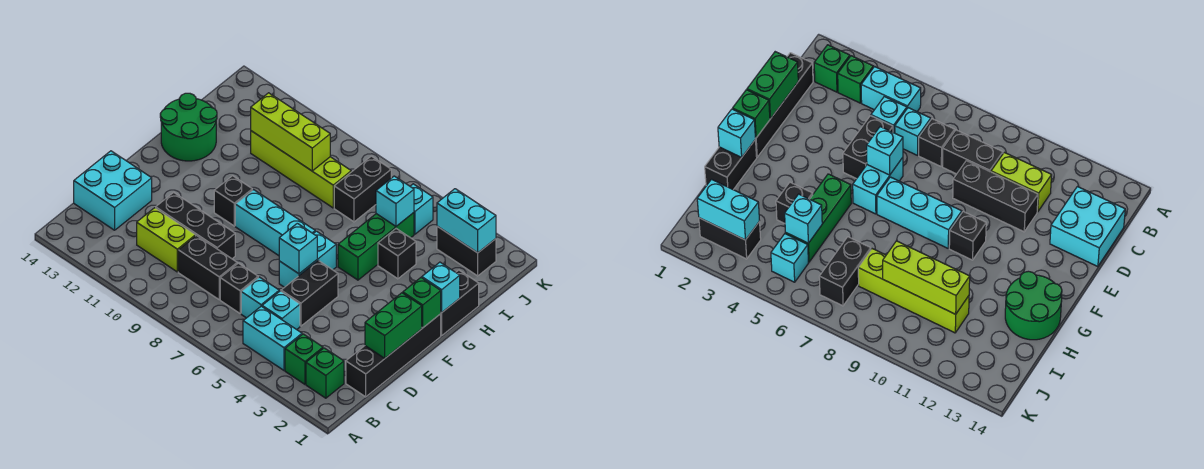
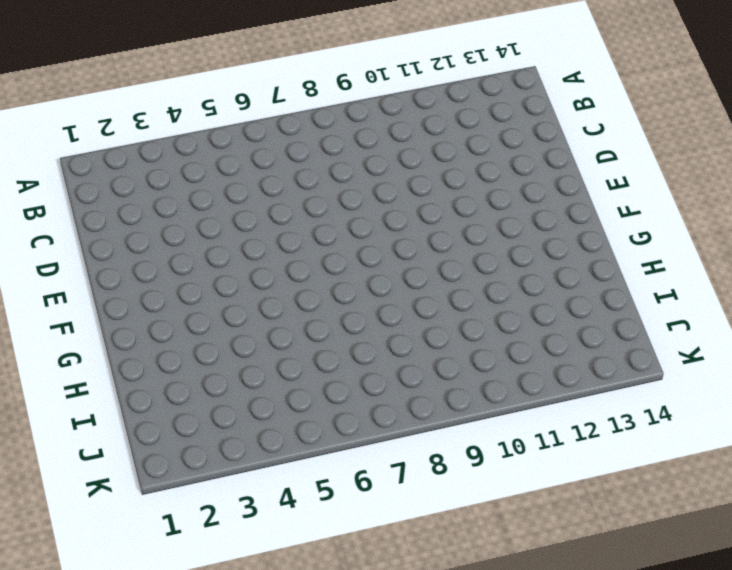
none -> green 1x1 brick [306,348,344,398]
none -> green 1x1 brick [285,334,323,384]
none -> cyan 1x2 brick [243,306,302,370]
none -> black 1x4 brick [346,314,441,397]

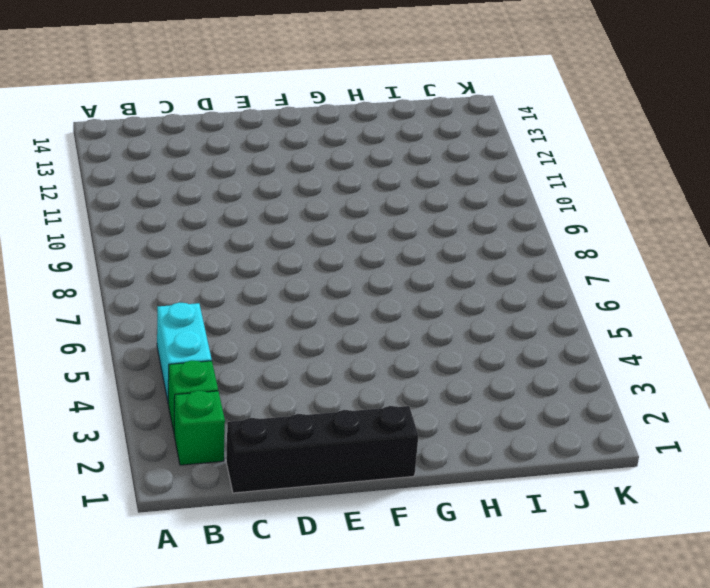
none -> cyan 1x1 brick [262,291,300,330]
none -> cyan 1x1 brick [241,277,279,318]
none -> black 1x1 brick [220,263,258,313]
none -> black 1x2 brick [178,236,237,299]

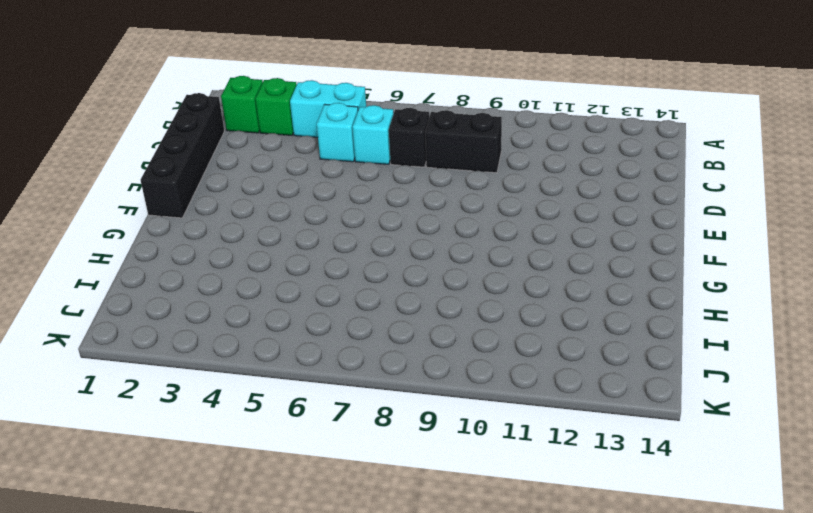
none -> lime 1x2 brick [137,208,196,272]
none -> cyan 2x2 brick [74,151,152,230]
none -> black 1x2 brick [281,260,338,326]
none -> black 1x3 brick [156,192,235,259]

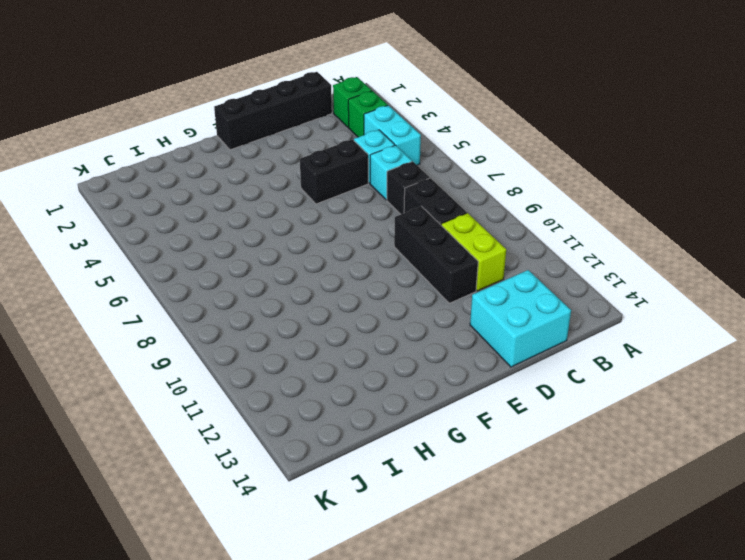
none -> cyan 1x2 brick [279,231,336,287]
none -> cyan 1x3 brick [235,190,315,256]
none -> black 1x1 brick [214,176,252,226]
none -> black 1x2 brick [441,270,479,335]

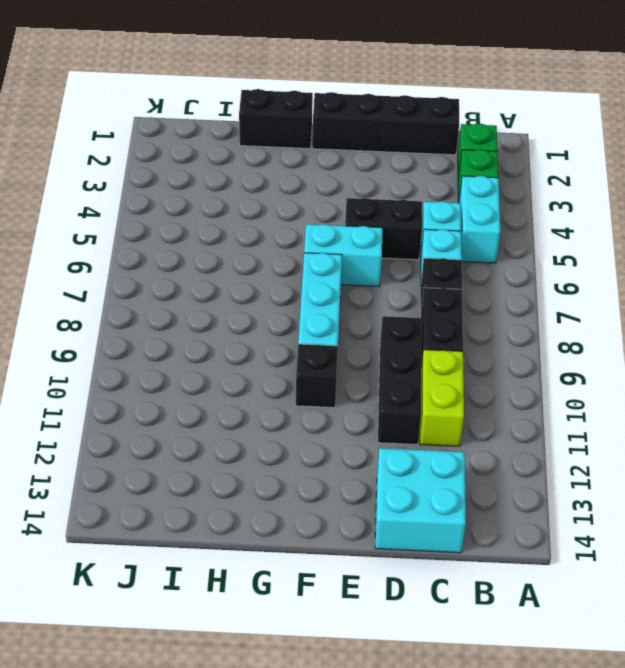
none -> green 1x3 brick [338,213,414,280]
none -> green 2x2 round brick [160,93,217,161]
none -> black 1x1 brick [378,229,416,279]
none -> black 1x2 brick [334,156,391,222]

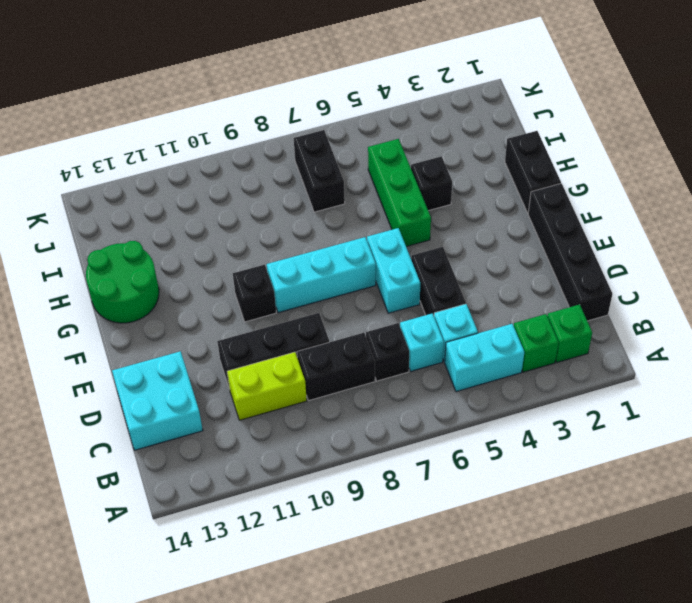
none -> lime 1x4 brick [251,131,351,208]
none -> black 1x2 brick [437,226,496,276]
none -> cyan 1x1 brick [410,184,433,234]
none -> green 1x2 brick [365,293,422,358]

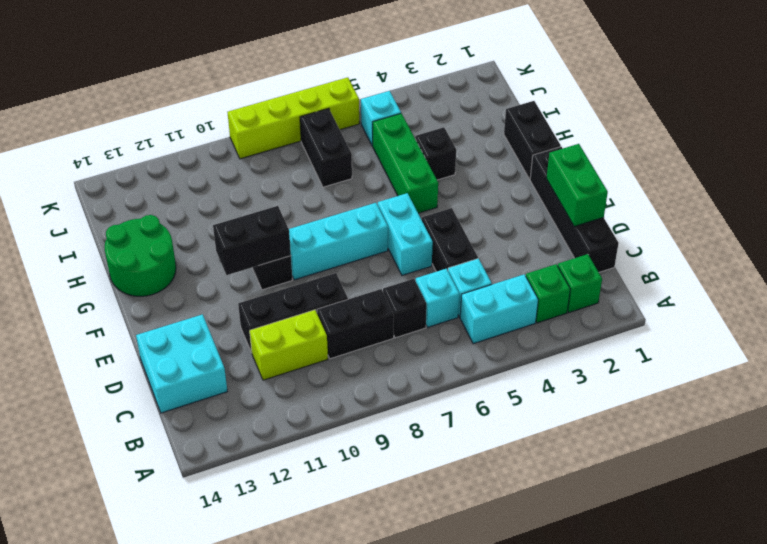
black 1x2 brick [213,206,291,275] -> black 1x2 brick moved to [437,226,496,276]
lime 1x4 brick [228,77,359,159] -> lime 1x4 brick moved to [251,131,351,208]
none -> cyan 1x1 brick [279,223,317,274]
none -> green 1x1 brick [403,278,441,328]
none -> cyan 1x1 brick [422,262,460,313]
none -> cyan 1x1 brick [376,176,414,226]

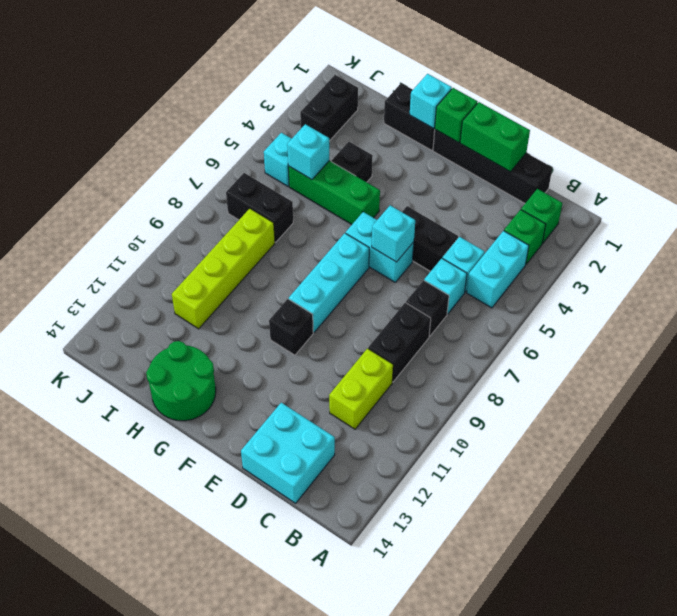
none -> black 1x3 brick [156,192,235,259]
none -> lime 1x3 brick [251,93,330,171]
none -> cyan 1x2 brick [437,189,496,253]

